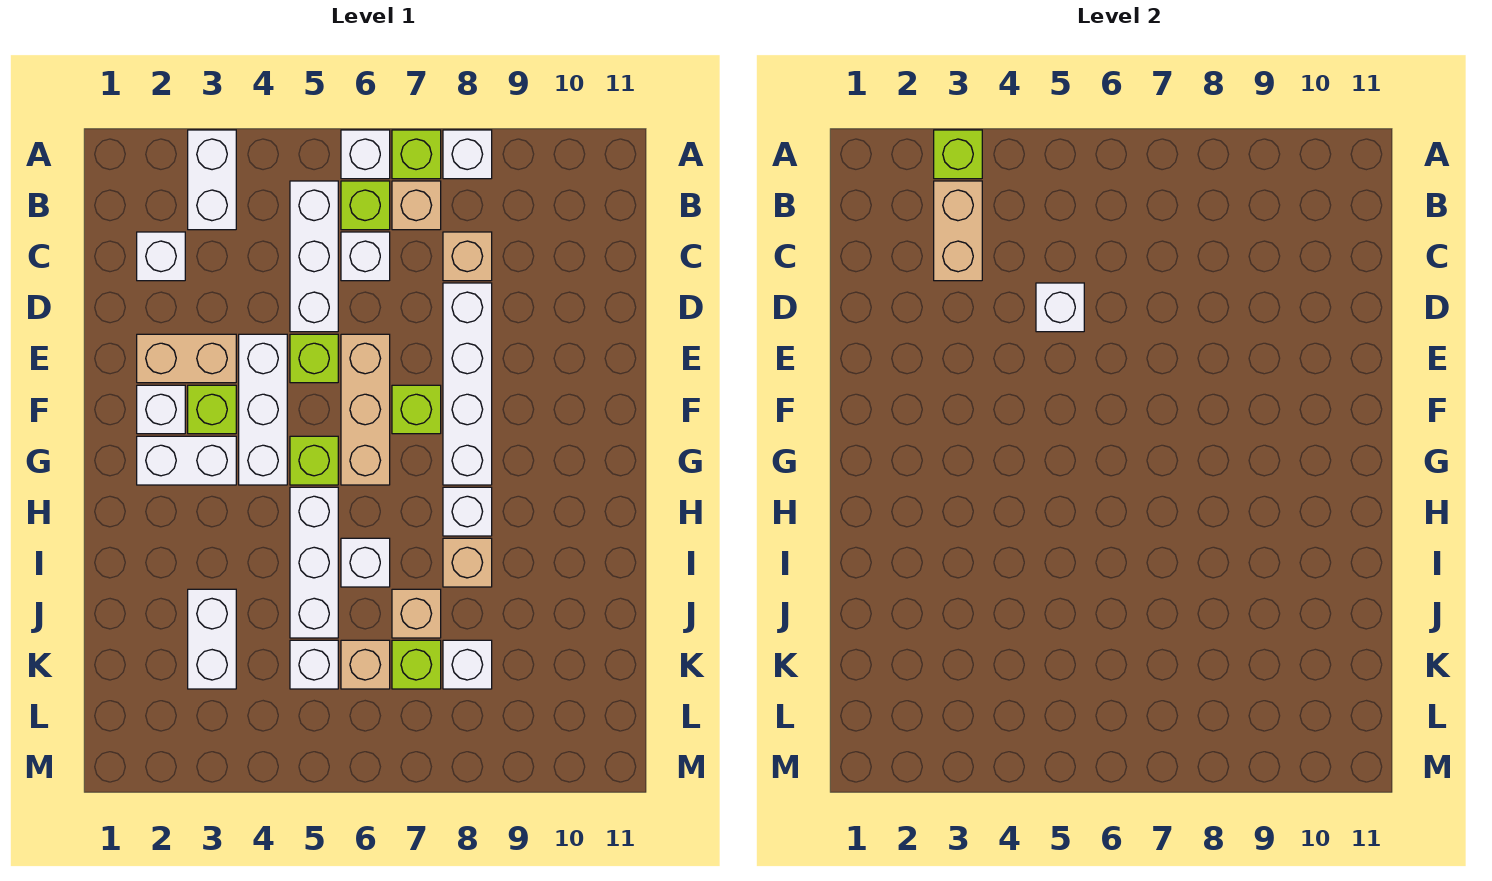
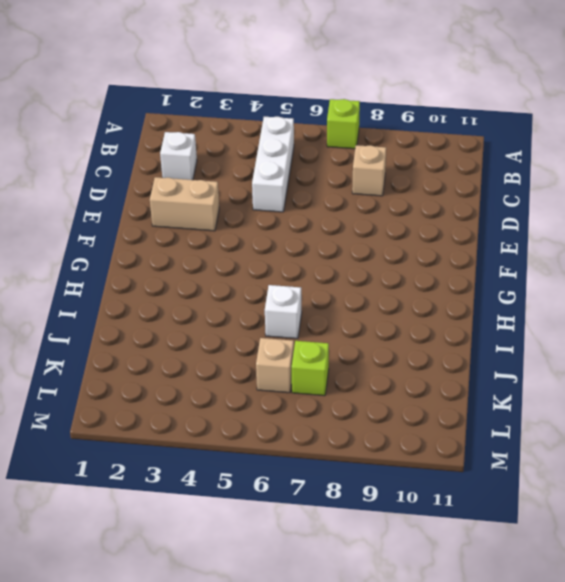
none -> white 1x2 brick [188,130,236,230]
none -> white 1x1 brick [341,130,390,179]
none -> white 1x1 brick [443,130,492,179]
none -> lime 1x1 brick [341,181,390,230]

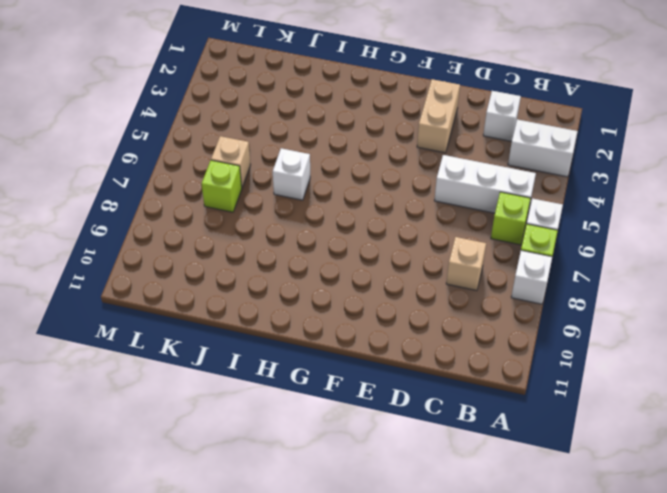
none -> tan 1x1 brick [392,181,441,230]
none -> white 1x1 brick [341,232,390,281]
none -> white 1x4 brick [443,283,492,485]
none -> white 1x3 brick [239,334,287,485]

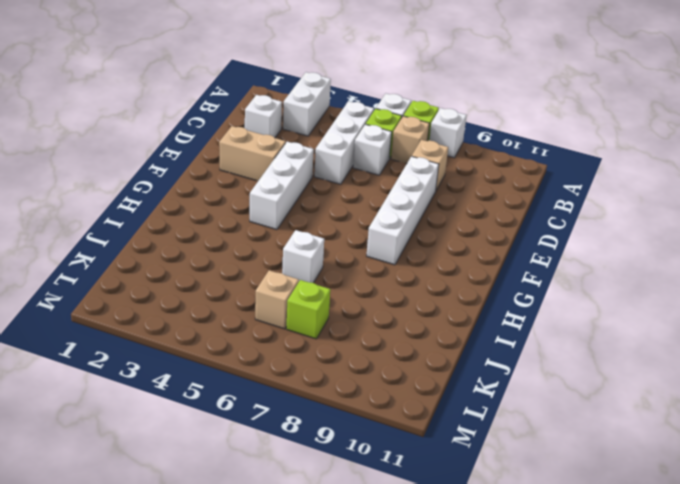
none -> lime 1x1 brick [290,334,338,383]
none -> tan 1x3 brick [341,334,390,485]
none -> white 1x1 brick [137,385,185,434]
none -> lime 1x1 brick [188,385,236,434]

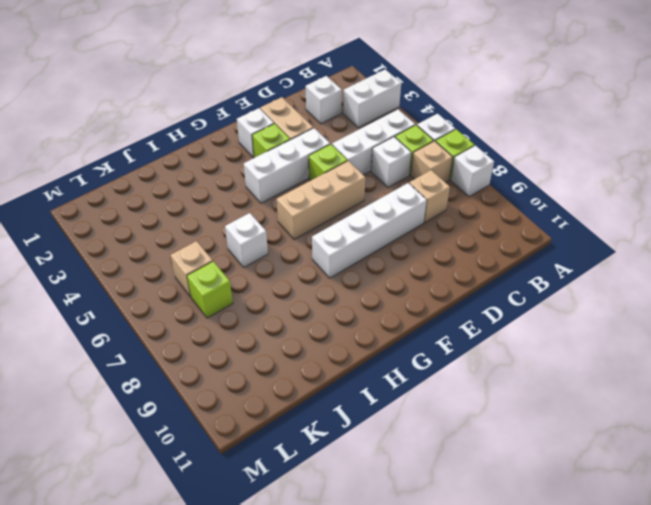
none -> lime 1x1 brick [392,385,441,434]
none -> white 1x2 brick [137,436,236,485]
none -> lime 1x1 brick [290,436,338,485]
none -> white 1x3 brick [290,487,338,638]

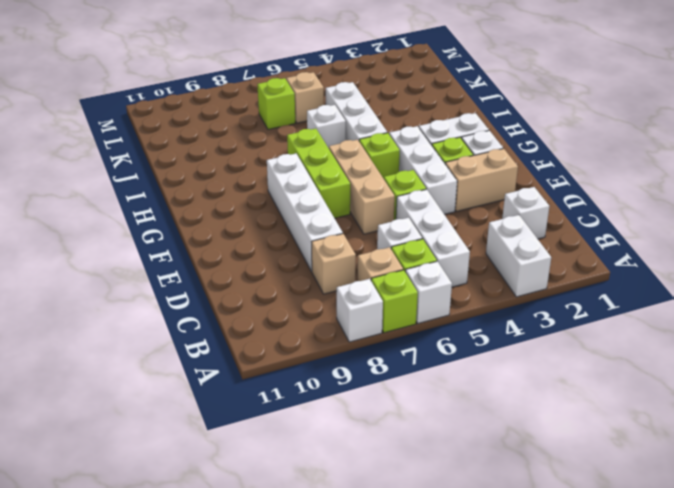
lime 1x3 brick [287,129,350,218] -> lime 1x1 brick [392,385,441,434]
none -> white 1x1 brick [443,487,492,536]
none -> tan 1x1 brick [443,538,492,587]
none -> white 1x2 brick [188,589,236,689]
none -> tan 1x1 brick [392,589,441,638]

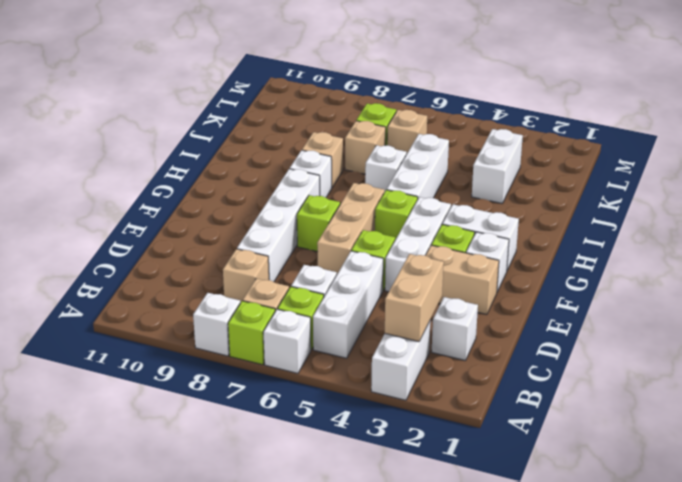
none -> white 1x1 brick [290,640,338,689]
none -> white 1x1 brick [443,640,492,689]
none -> lime 1x1 brick [934,130,982,179]
none -> white 1x1 brick [1036,283,1084,332]

